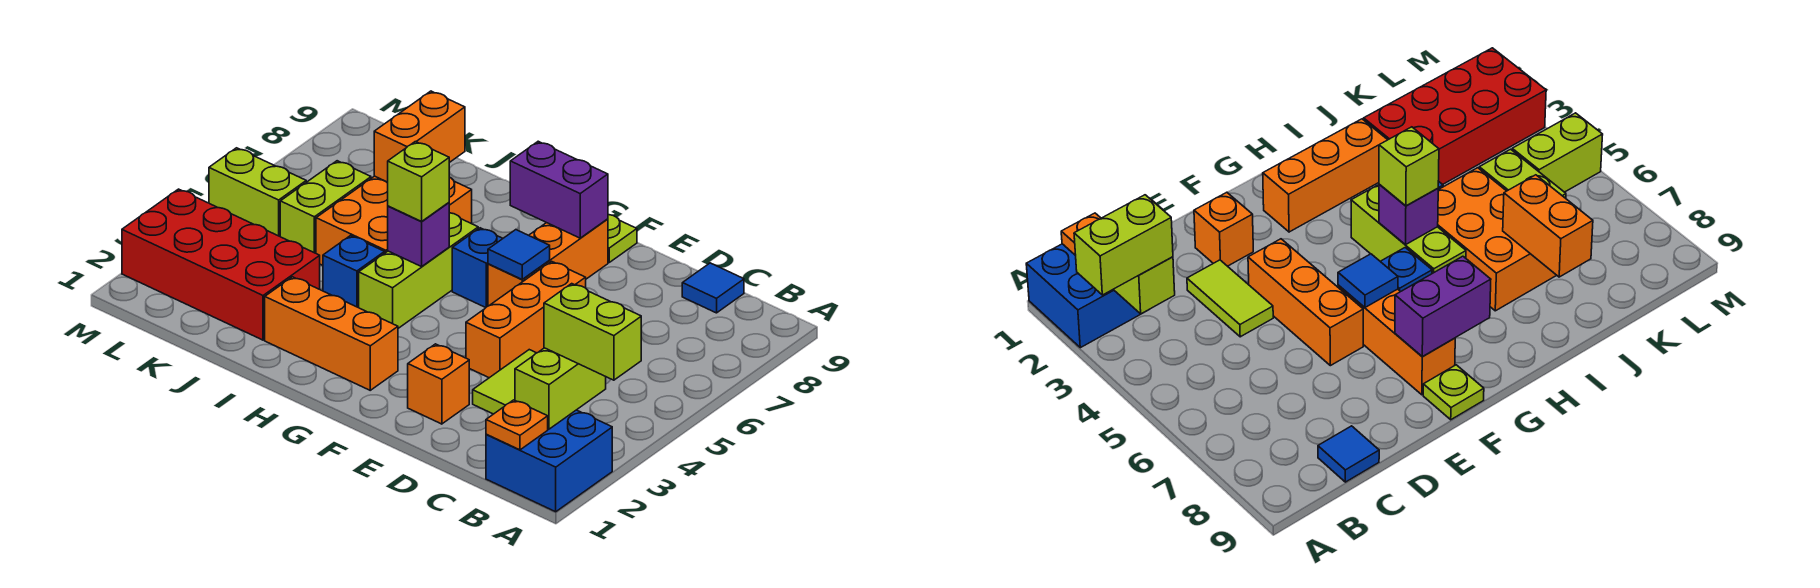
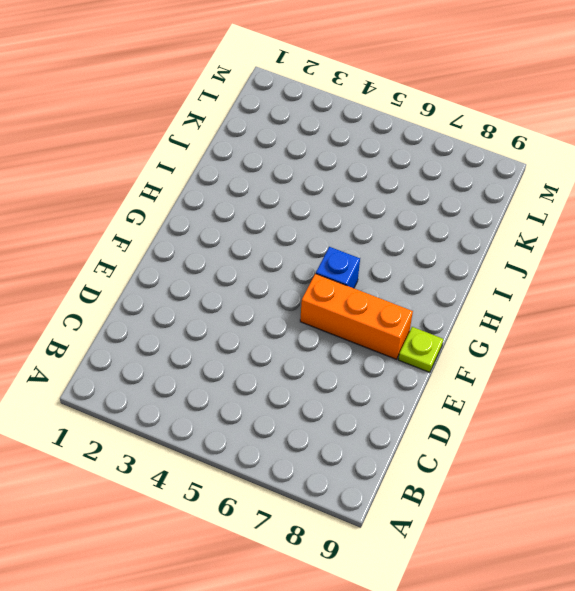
none -> blue 2x2 brick [486,410,612,512]
none -> blue 1x1 tile [682,263,744,313]
none -> lime 1x2 tile [473,350,536,414]

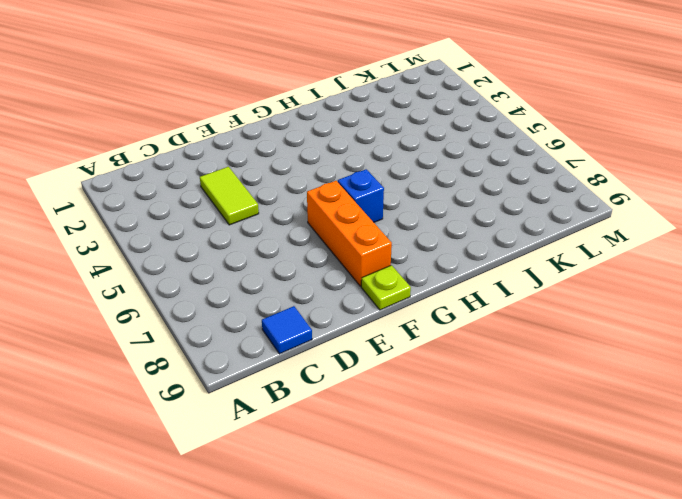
none -> blue 2x2 brick [486,410,612,512]
none -> orange 1x1 brick [408,344,469,424]
none -> orange 1x3 brick [466,261,586,378]

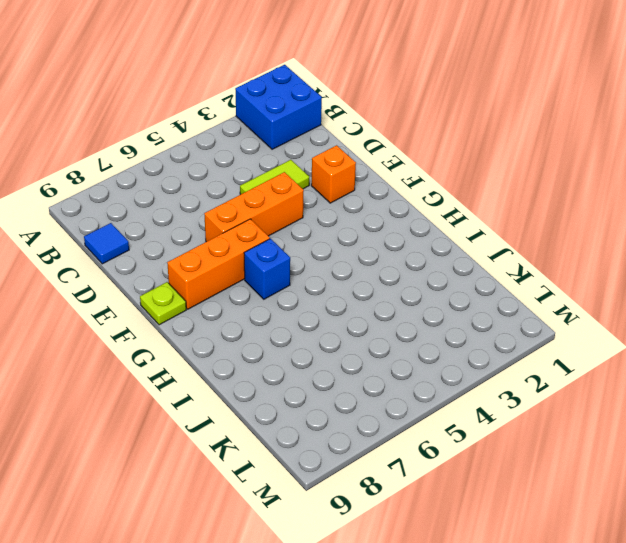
none -> orange 1x3 brick [265,277,398,390]
none -> lime 1x3 brick [359,213,478,328]
none -> blue 1x1 brick [323,236,385,308]

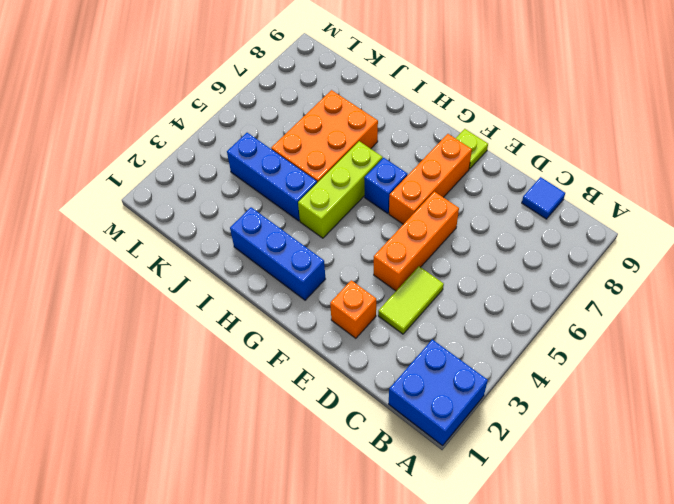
blue 1x3 brick [230,207,325,300] -> orange 1x3 brick [265,277,398,390]
blue 1x3 brick [227,133,317,221] -> blue 1x1 brick [323,236,385,308]
none -> red 2x4 brick [122,189,320,340]
none -> lime 1x2 brick [280,161,371,253]
none -> lime 1x2 brick [209,148,306,236]

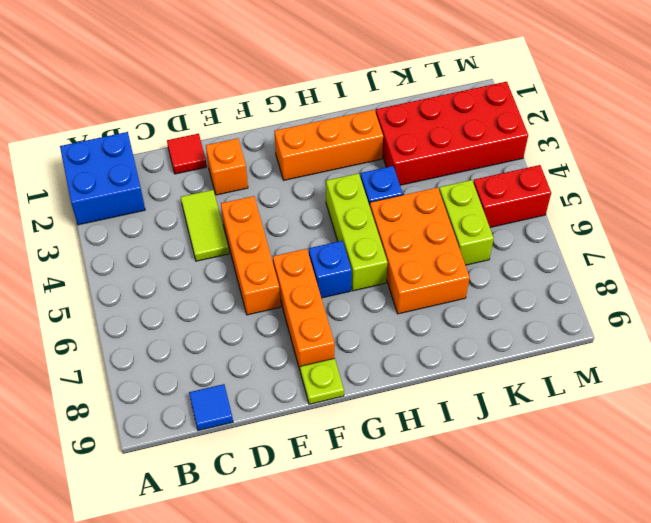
red 1x1 tile [167,134,207,174] -> none
red 1x2 brick [473,165,551,227] -> lime 1x2 brick [209,148,306,236]
none -> orange 1x1 plate [486,400,548,450]
none -> lime 1x2 brick [515,348,606,429]
none -> blue 1x1 tile [488,230,550,280]

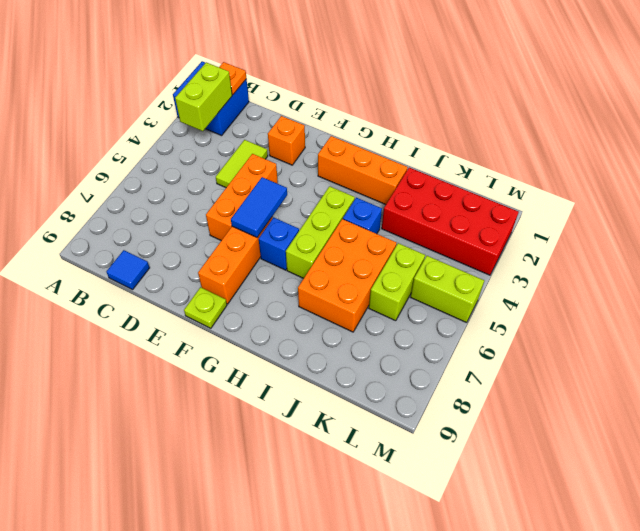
blue 1x2 tile [231,177,287,237] -> blue 1x1 tile [488,230,550,280]
none -> purple 1x2 brick [510,141,608,238]
none -> purple 1x1 brick [388,203,449,267]
none -> orange 1x2 brick [374,91,465,182]

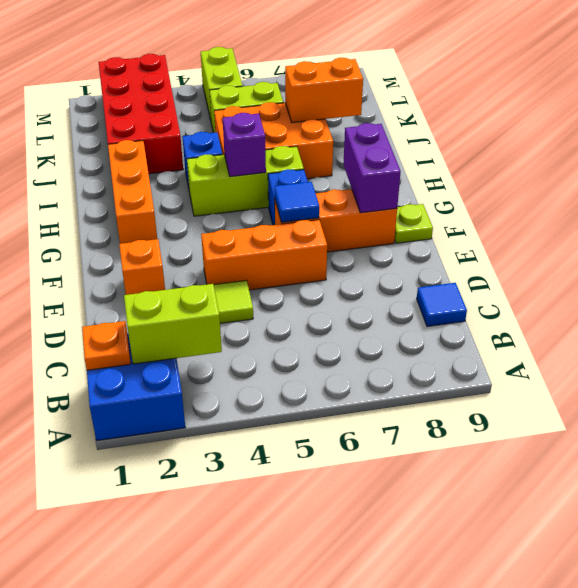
none -> lime 1x2 brick [544,284,641,380]
none -> lime 1x1 brick [388,142,449,221]

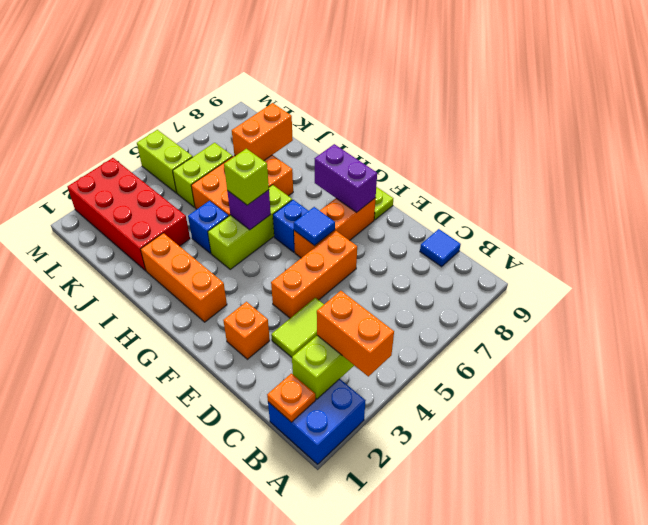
orange 1x2 brick [317,291,394,376] -> lime 1x2 brick [544,284,641,380]

